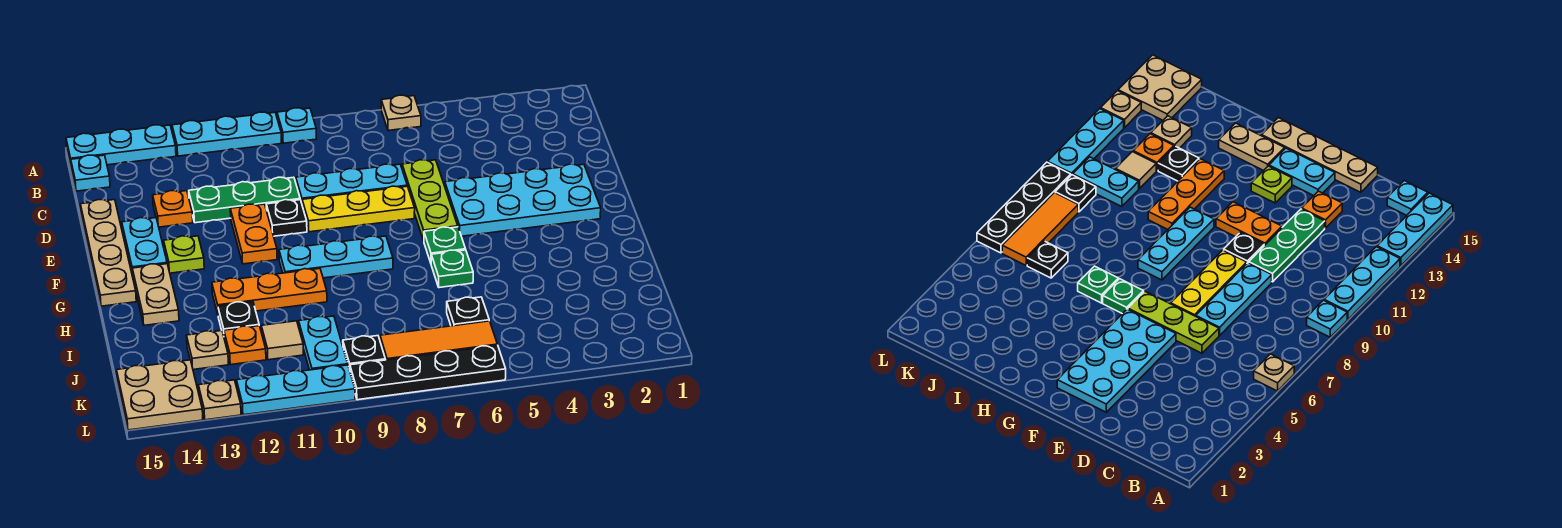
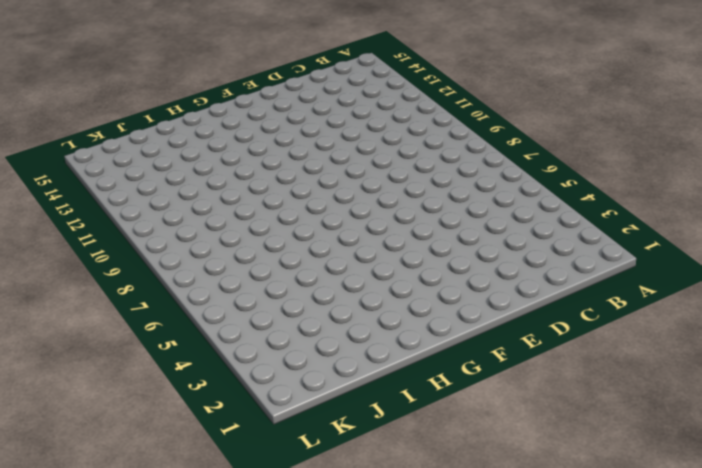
none -> tan 1x1 plate [381,95,421,131]
none -> cyan 1x1 plate [277,108,316,143]
none -> cyan 1x3 plate [172,112,281,156]
none -> cyan 1x3 plate [66,125,176,166]

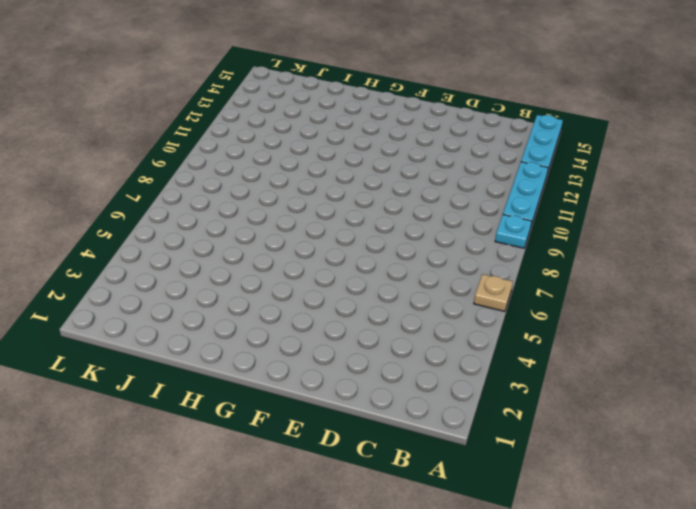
none -> cyan 1x1 plate [71,155,110,191]
none -> lime 1x3 plate [402,160,458,241]
none -> cyan 1x3 plate [296,164,407,203]
none -> green 1x3 plate [189,177,300,223]

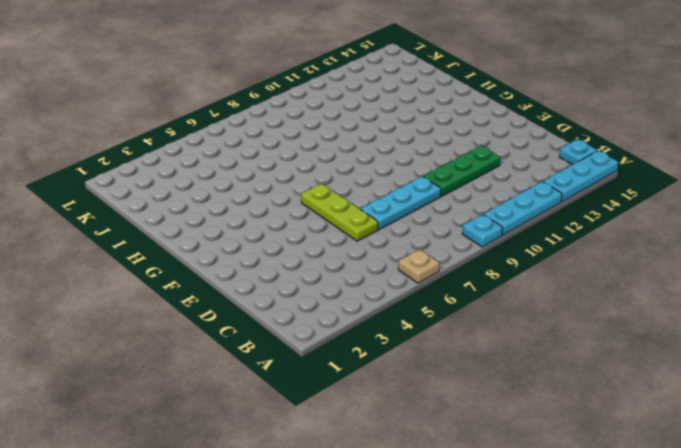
none -> orange 1x1 plate [153,191,193,227]
none -> tan 1x4 plate [80,200,136,306]
none -> cyan 2x4 plate [445,164,601,236]
none -> yellow 1x3 plate [302,186,415,232]

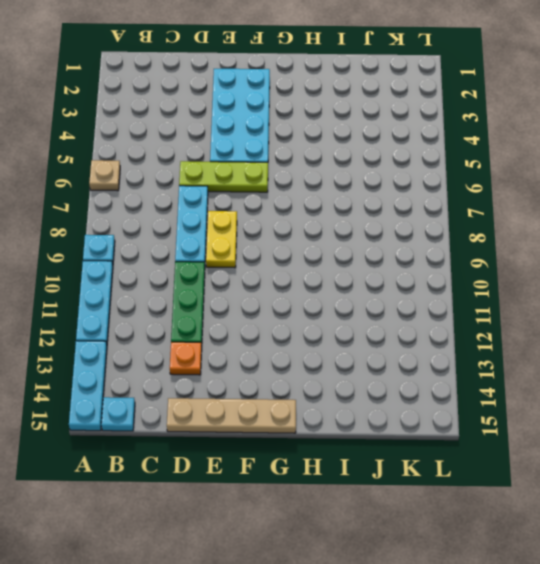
yellow 1x2 plate [206,211,237,268] -> yellow 1x3 plate [302,186,415,232]
none -> black 1x1 plate [266,200,307,236]
none -> orange 1x2 plate [230,204,277,264]
none -> cyan 1x2 plate [122,218,167,276]
none -> lime 1x1 plate [164,236,204,273]

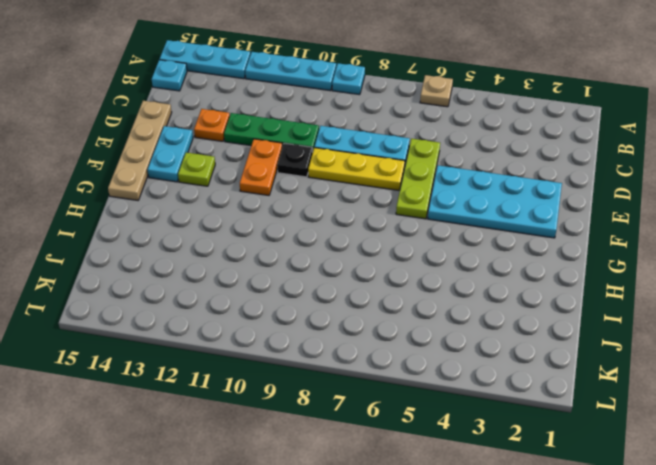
none -> green 1x1 plate [424,227,466,263]
none -> cyan 1x3 plate [279,236,393,278]
none -> tan 1x2 plate [132,264,179,325]
none -> green 1x1 plate [431,250,473,288]

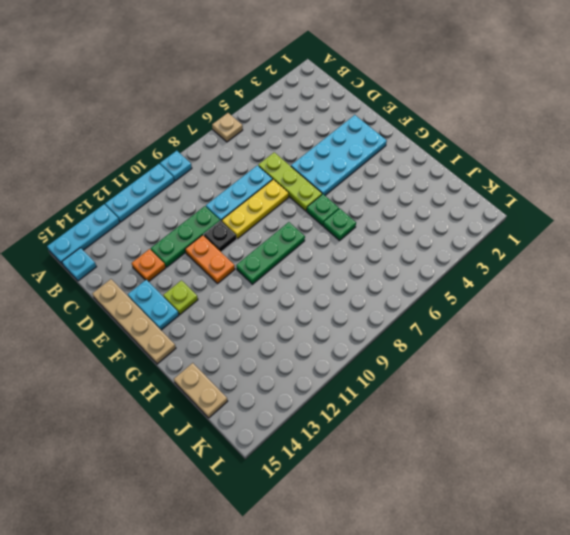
green 1x3 plate [236,222,305,284] -> cyan 1x3 plate [279,236,393,278]
tan 1x2 plate [174,363,228,418] -> tan 1x2 plate moved to [132,264,179,325]
none -> orange 1x3 plate [212,269,327,314]
none -> black 1x1 plate [218,302,259,336]
none -> black 1x1 plate [447,297,489,326]
none -> cyan 1x2 plate [299,316,348,370]

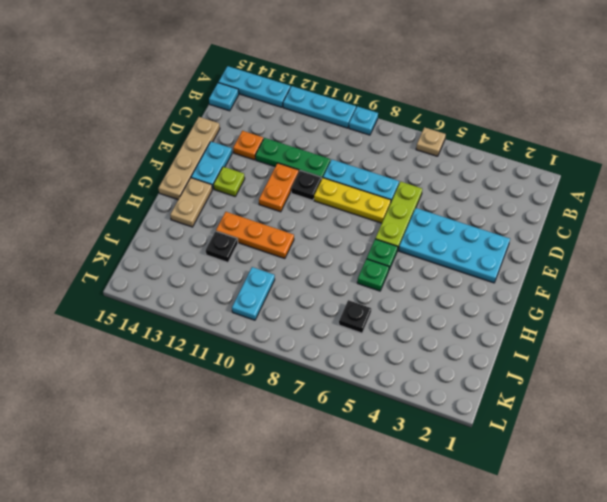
none -> cyan 1x3 plate [279,236,393,278]
none -> tan 1x1 tile [261,321,303,360]
none -> orange 1x1 plate [224,326,266,365]
none -> tan 1x1 plate [186,331,228,370]

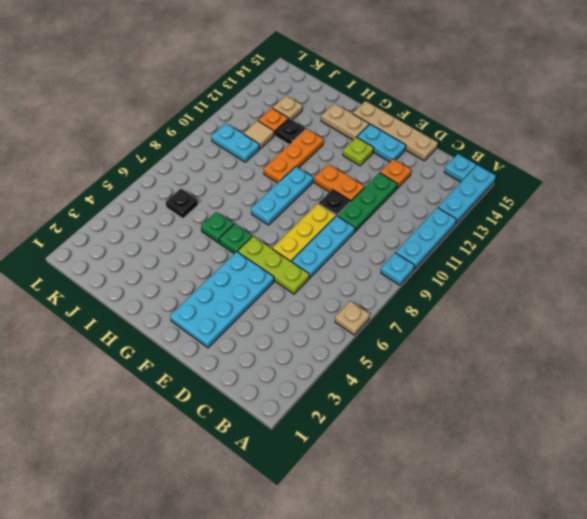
none -> orange 1x3 tile [380,321,497,360]
none -> black 1x1 plate [343,336,385,370]
none -> tan 2x2 plate [117,360,203,430]
none -> black 1x4 plate [350,345,506,400]

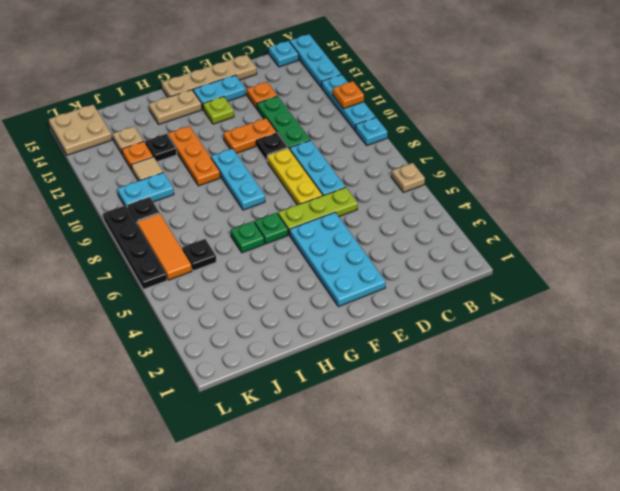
orange 1x1 plate [333,81,364,109] -> none
none -> cyan 1x3 plate [236,365,355,415]
none -> tan 1x1 plate [198,380,241,420]

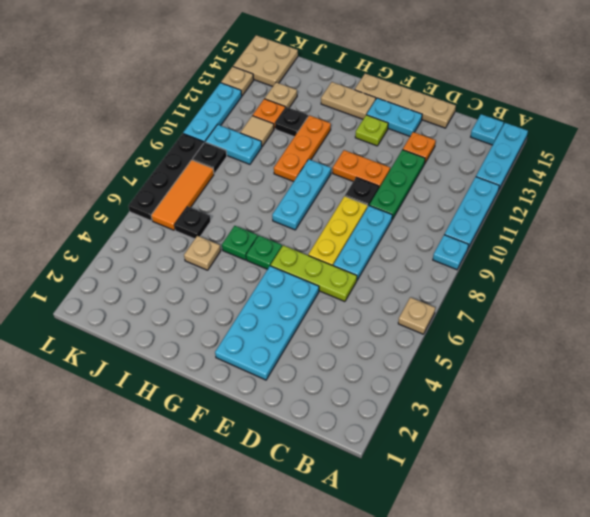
tan 1x1 plate [184,236,221,270] -> none

